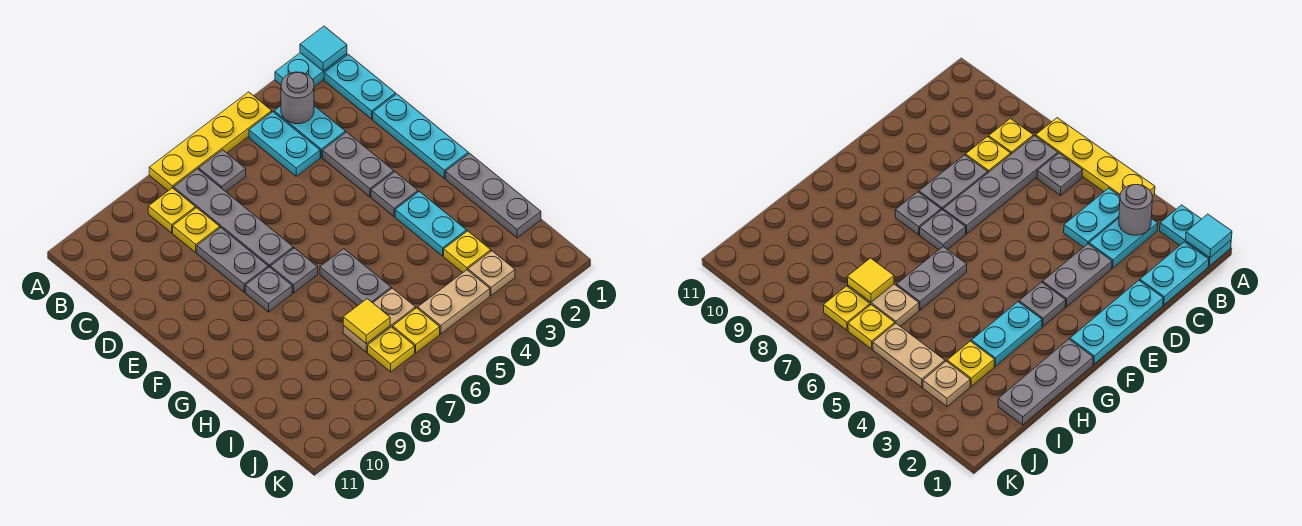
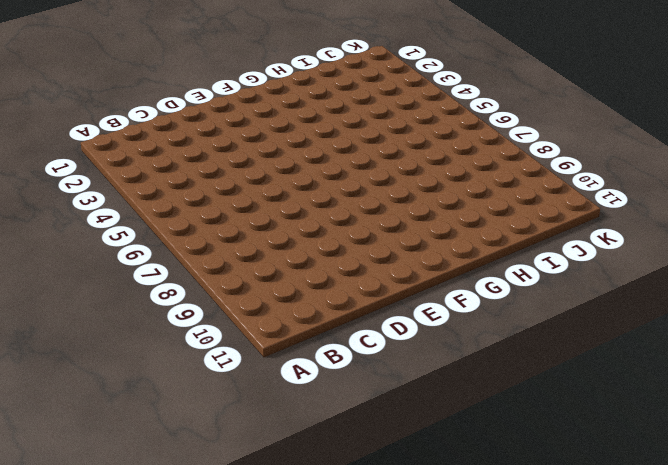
none -> cyan 1x2 plate [275,53,347,86]
none -> yellow 1x4 plate [149,92,272,191]
none -> cyan 1x2 plate [324,55,396,119]

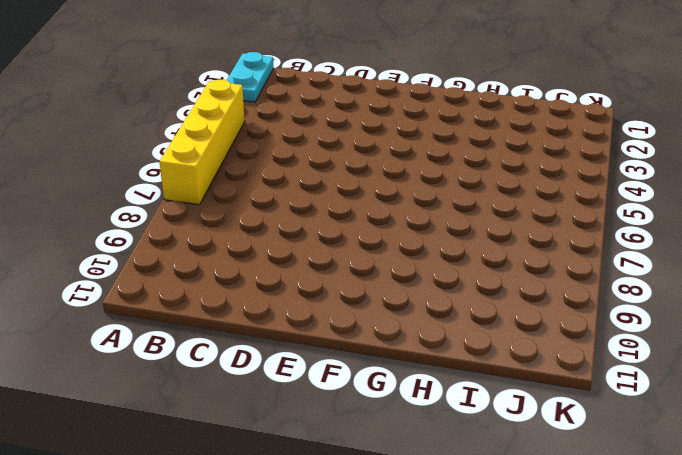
yellow 1x4 brick [159,80,245,205] -> yellow 1x4 plate [149,92,272,191]
none -> cyan 1x2 plate [324,55,396,119]
none -> cyan 1x2 plate [274,106,345,157]
none -> cyan 1x2 plate [249,112,320,176]

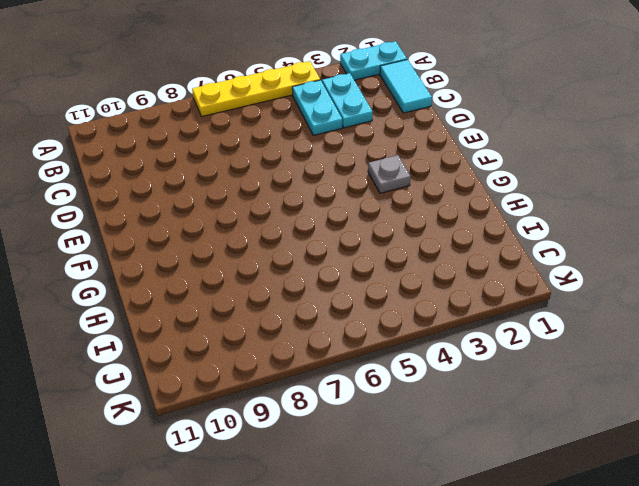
cyan 1x2 tile [380,60,432,113] -> cyan 1x2 plate [324,55,396,119]
none -> grey 1x1 plate [199,150,246,192]
none -> grey 1x4 plate [174,169,293,268]
none -> yellow 1x1 plate [148,188,195,233]

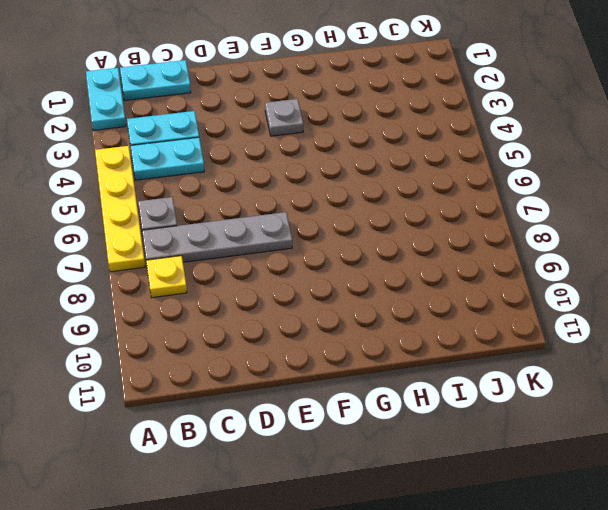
none -> yellow 1x1 plate [173,208,220,253]
none -> cyan 1x3 plate [373,94,468,178]
none -> grey 1x2 plate [323,132,394,197]

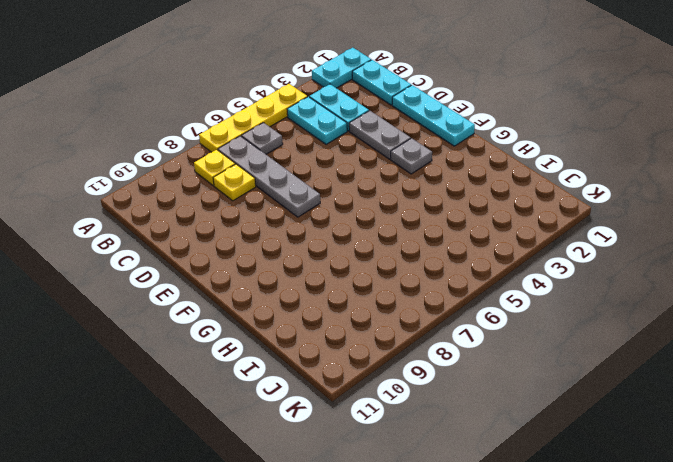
none -> grey 1x2 plate [197,228,268,292]
none -> grey 1x1 plate [271,248,318,293]
none -> grey 1x1 plate [245,267,292,312]

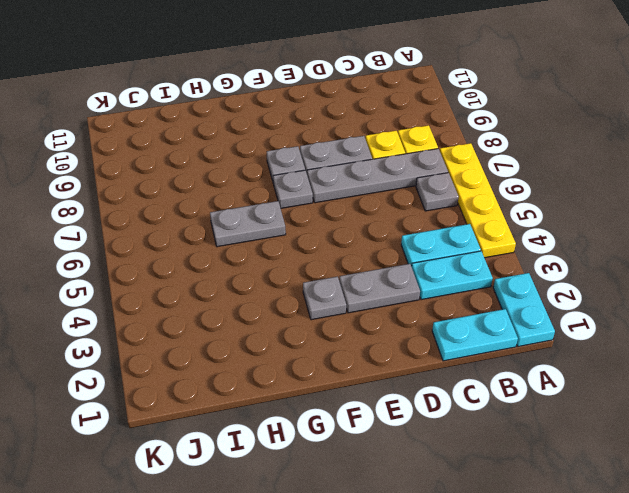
none -> cyan 1x3 plate [373,94,468,178]
none -> grey 1x3 plate [446,153,541,238]
none -> cyan 1x2 plate [395,192,467,256]

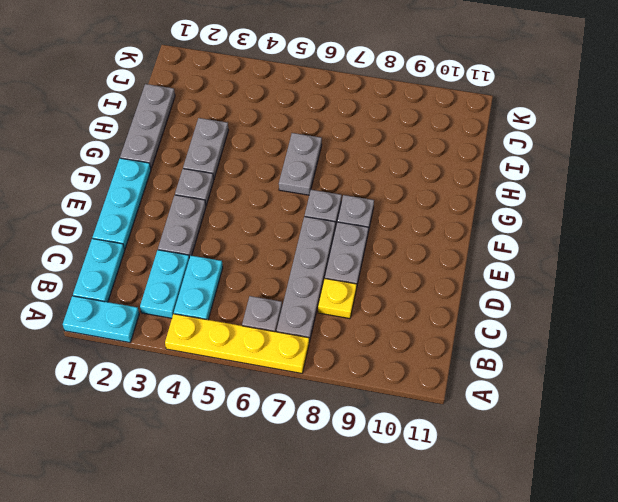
grey 1x2 plate [183,118,228,179] -> cyan 1x2 plate [395,192,467,256]
none -> yellow 1x1 plate [148,188,195,233]
none -> yellow 1x1 plate [444,231,491,273]
none -> tan 1x2 plate [343,288,415,352]

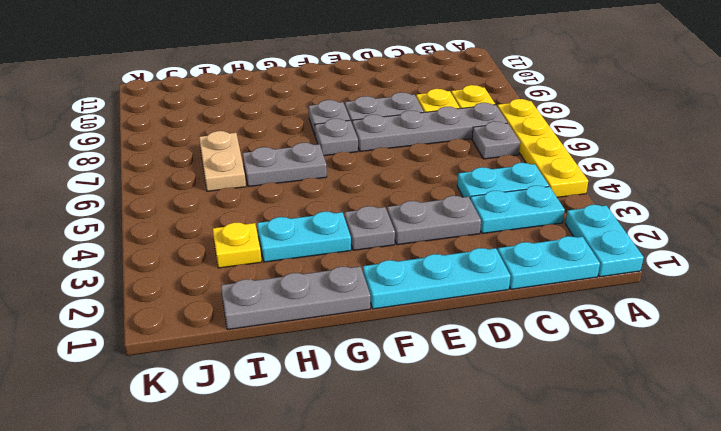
none -> tan 1x1 plate [468,251,515,296]
none -> tan 1x2 plate [418,270,490,334]
none -> yellow 1x1 plate [393,308,440,353]

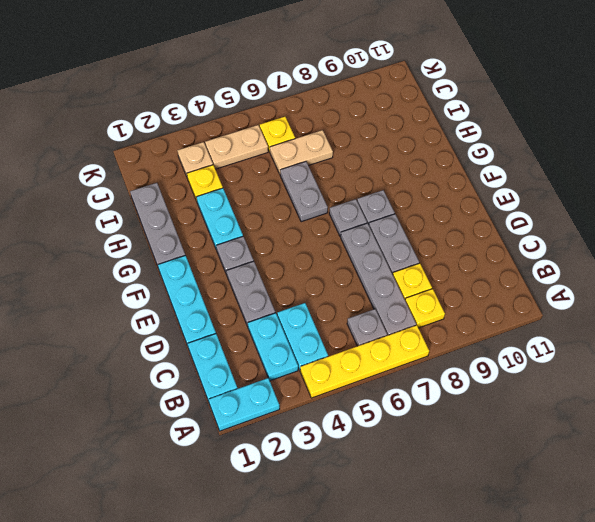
none -> yellow 1x1 plate [368,327,415,372]
none -> cyan 1x1 tile [300,26,347,71]
none -> grey 1x1 round brick [281,72,314,124]

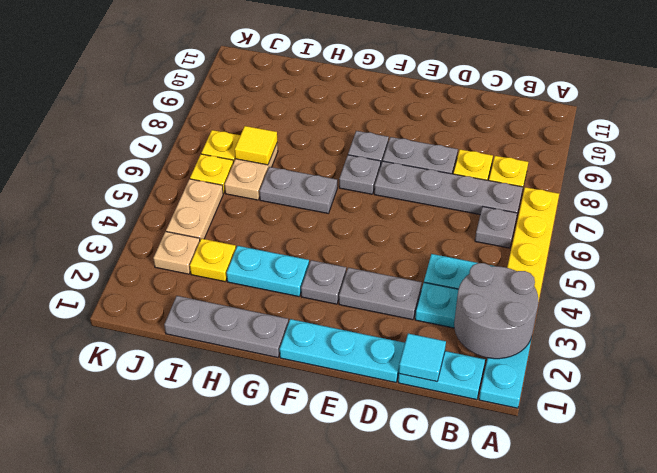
grey 2x2 round brick [454,263,539,359] -> grey 1x1 round brick [281,72,314,124]
cyan 1x1 tile [399,333,446,382] -> cyan 1x1 tile moved to [300,26,347,71]

